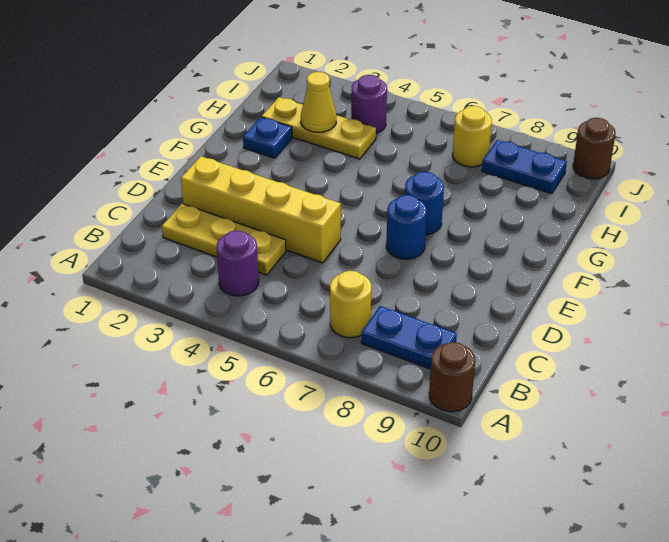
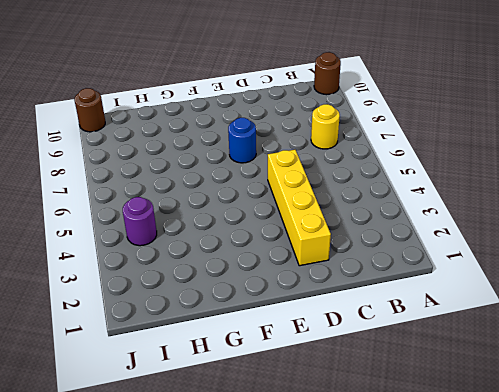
none -> purple 1x1 round brick [216,230,259,296]
none -> blue 1x2 plate [361,306,457,369]
none -> yellow 1x3 plate [162,204,286,275]

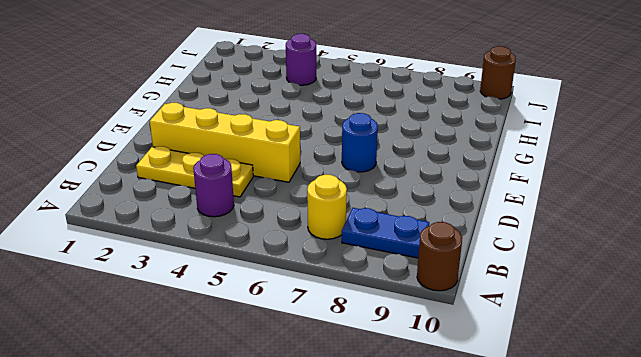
none -> blue 1x1 round brick [405,172,444,235]
none -> blue 1x1 plate [243,117,292,158]
none -> yellow 1x3 plate [262,97,376,159]

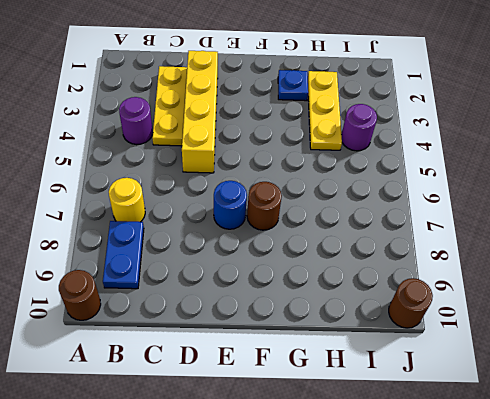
brown 1x1 round brick [247,182,282,230] -> blue 1x1 round brick [405,172,444,235]
none -> yellow 1x1 round brick [453,106,492,167]
none -> blue 1x2 plate [482,140,567,194]
none -> yellow 1x1 cone [301,72,336,132]

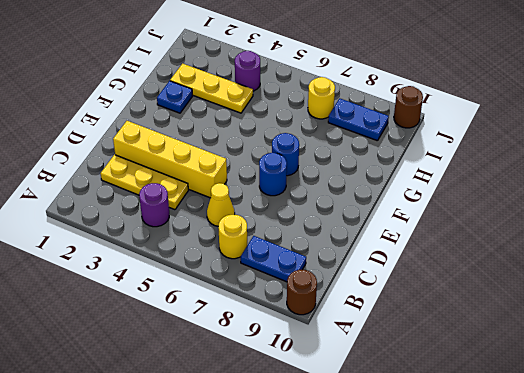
yellow 1x1 cone [207,183,235,226] -> yellow 1x1 cone moved to [301,72,336,132]

